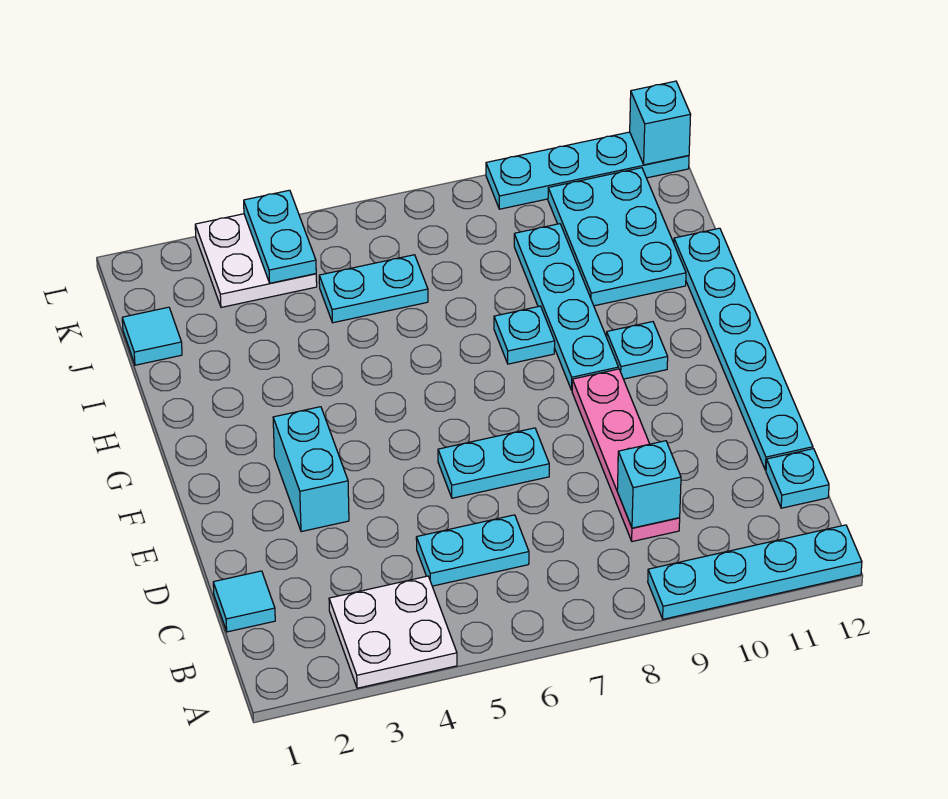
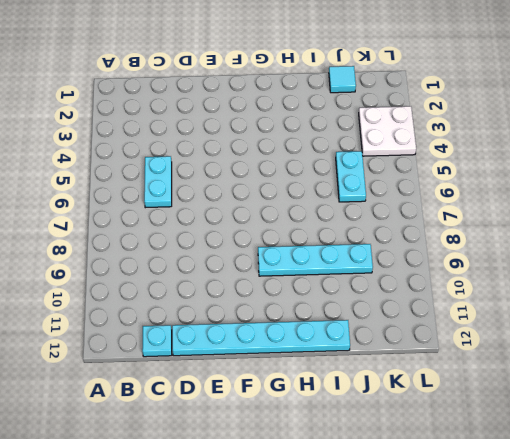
none -> white 2x2 plate [329,576,457,688]
none -> cyan 1x4 plate [648,525,862,619]
none -> cyan 1x1 tile [213,571,275,632]

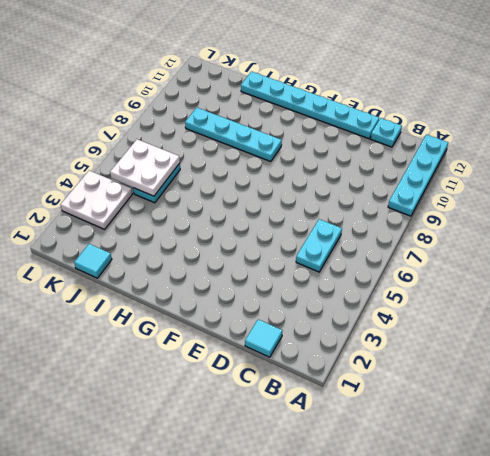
white 2x2 plate [110,139,180,196] -> white 2x2 plate moved to [329,576,457,688]
none -> pink 1x4 plate [572,369,680,541]
none -> cyan 1x2 brick [273,407,349,532]
none -> cyan 1x2 plate [438,428,549,498]

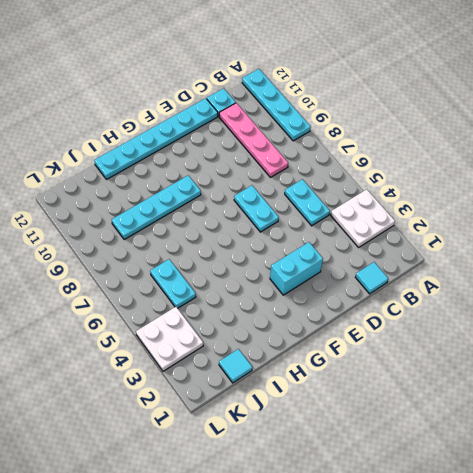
pink 1x4 plate [219,103,288,177] -> pink 1x4 plate turned to [572,369,680,541]
none -> cyan 1x1 plate [607,322,668,379]
none -> cyan 1x1 plate [494,306,555,364]
none -> cyan 2x3 plate [548,168,686,306]

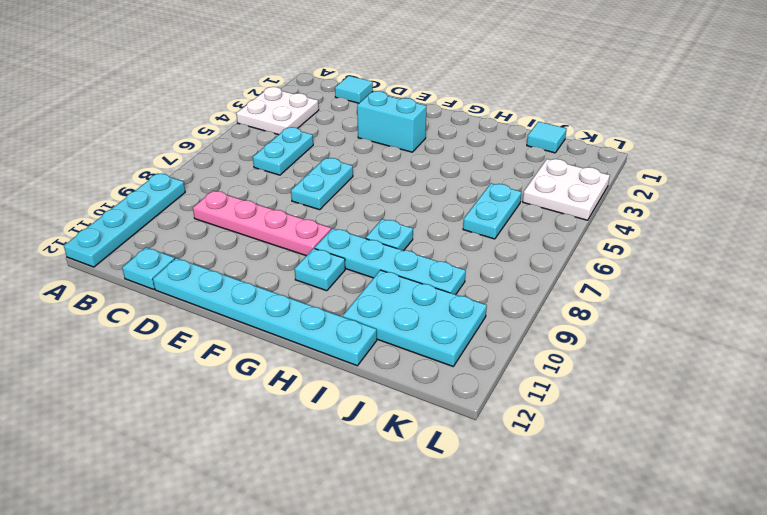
none -> cyan 1x4 plate [486,132,689,209]
none -> cyan 1x1 brick [617,441,681,528]
none -> cyan 1x2 plate [244,190,316,283]

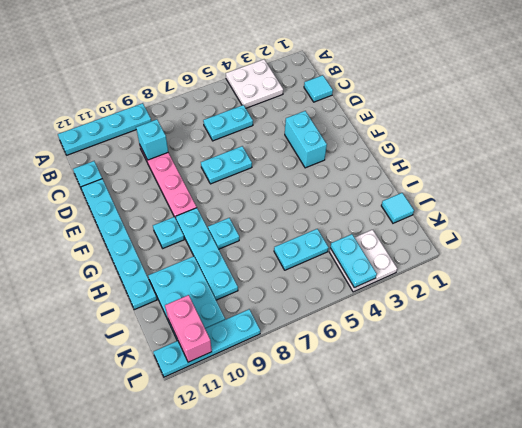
pink 1x2 brick [165,295,212,362] -> none
none -> cyan 1x1 brick [630,81,691,165]

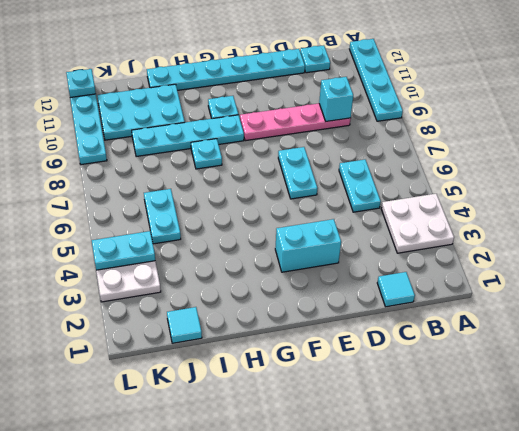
cyan 1x1 plate [66,69,96,97] -> cyan 1x1 brick [630,81,691,165]

